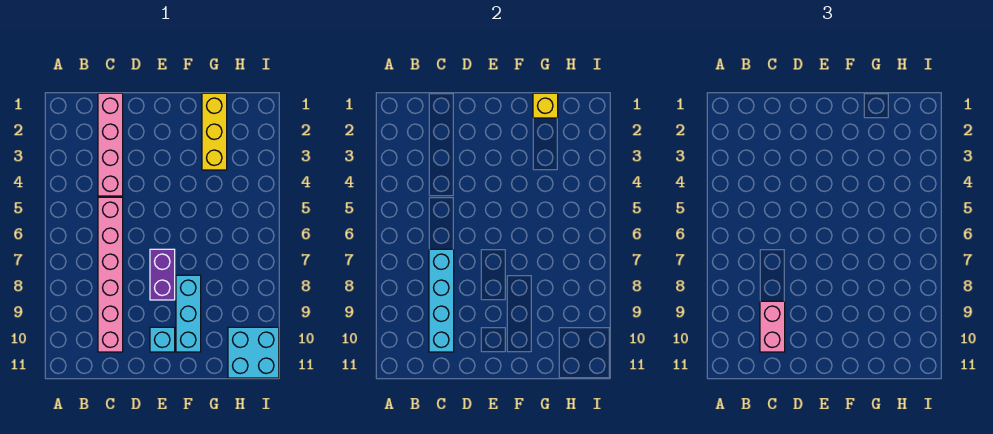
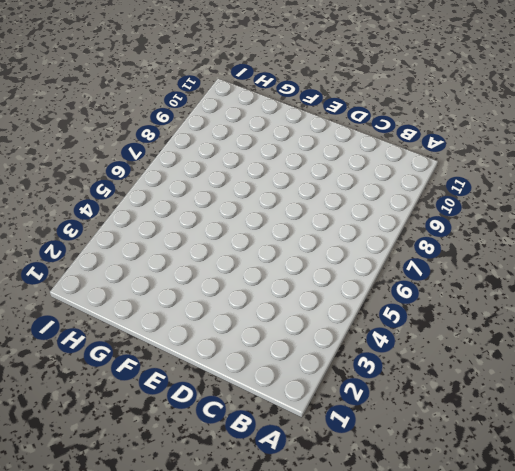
none -> pink 1x4 brick [98,93,123,196]
none -> pink 1x6 brick [98,197,123,352]

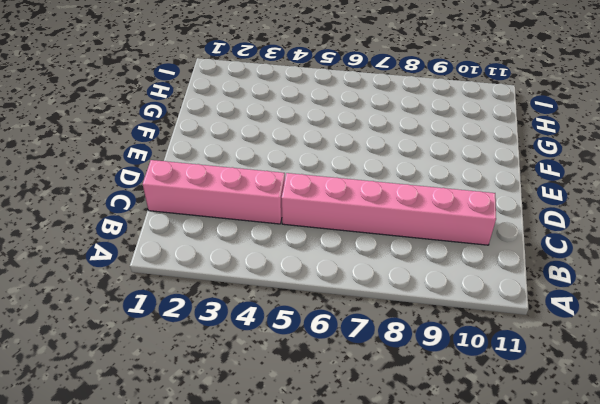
none -> purple 1x2 brick [150,249,175,300]
none -> cyan 1x1 brick [150,327,175,352]

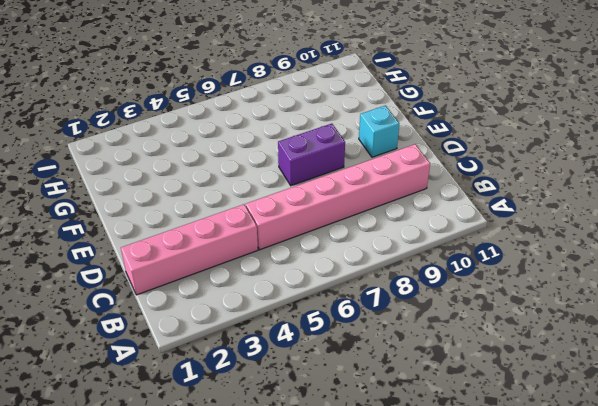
none -> cyan 1x3 brick [176,275,201,352]
none -> yellow 1x3 brick [202,93,227,170]

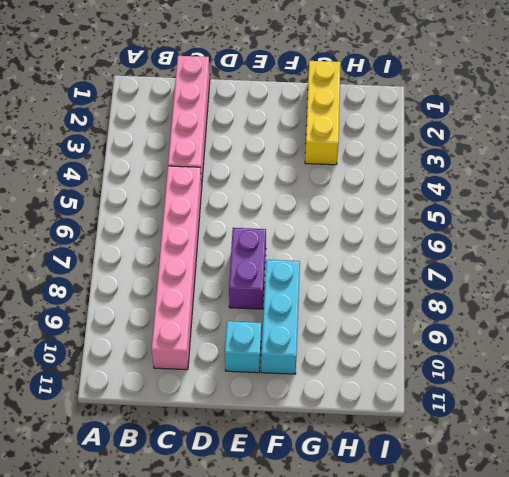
none -> cyan 2x2 brick [228,327,279,378]
none -> cyan 1x4 brick [429,249,454,352]

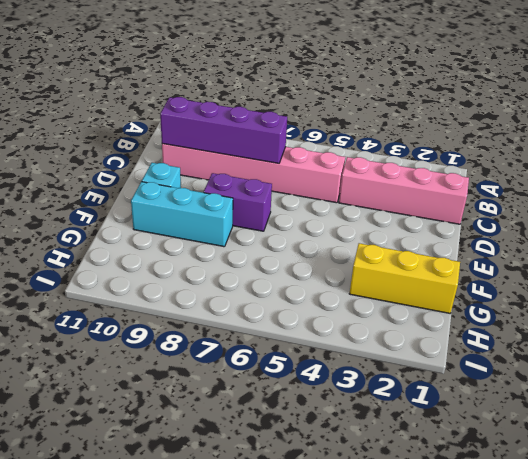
purple 1x4 brick [160,97,287,163] -> cyan 1x4 brick [429,249,454,352]
none -> cyan 2x2 brick [228,327,279,378]
none -> yellow 1x1 brick [533,93,558,118]

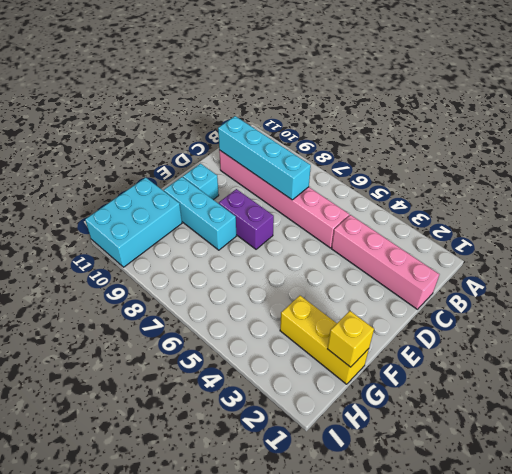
cyan 2x3 brick [85,177,182,267] -> cyan 2x2 brick [228,327,279,378]
none -> pink 1x2 brick [760,301,785,352]

